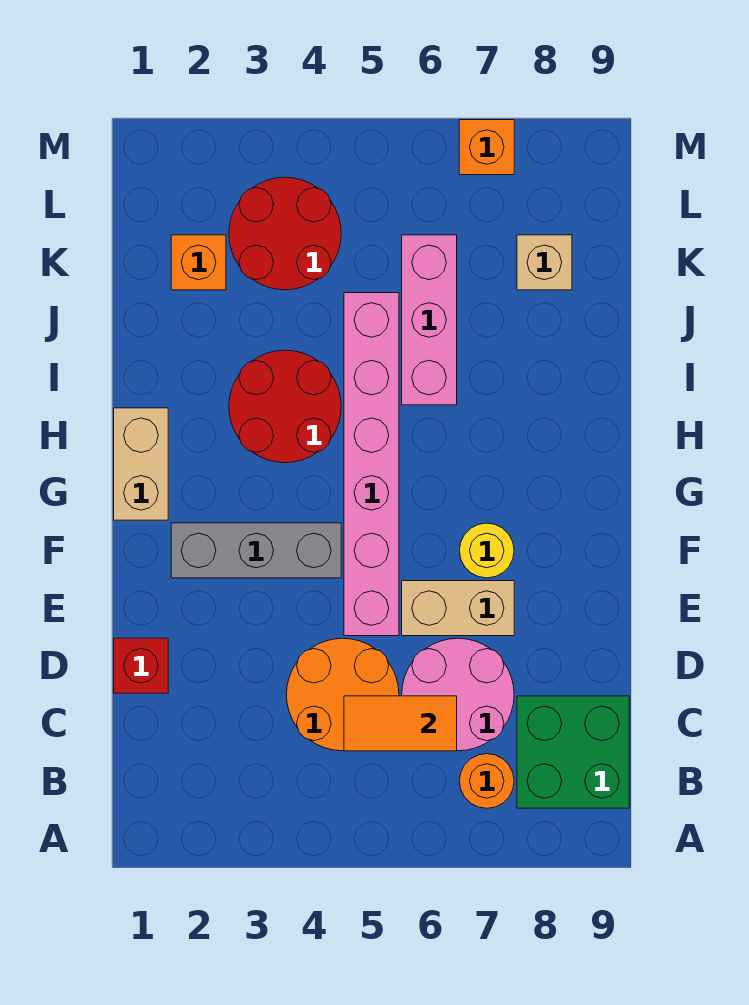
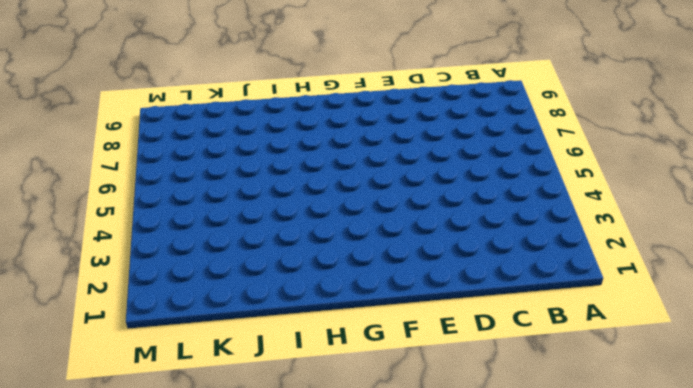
none -> orange 1x1 round brick [459,754,514,808]
none -> green 2x2 brick [517,696,629,808]
none -> orange 2x2 round brick [287,638,399,751]

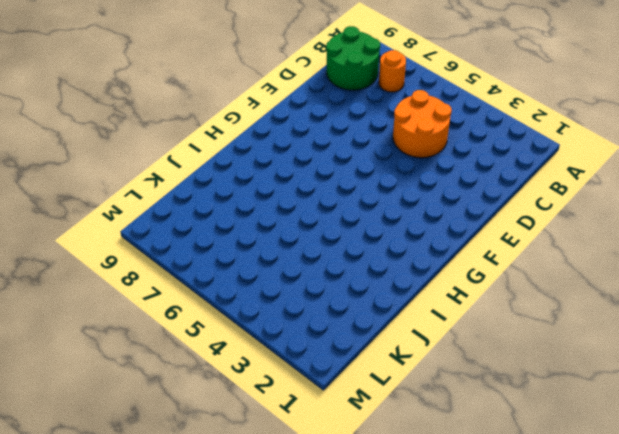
green 2x2 round brick [326,26,380,90] -> green 2x2 brick [517,696,629,808]
none -> pink 2x2 round brick [402,638,514,751]
none -> red 1x1 brick [114,638,168,693]
none -> pink 1x6 brick [344,293,399,636]

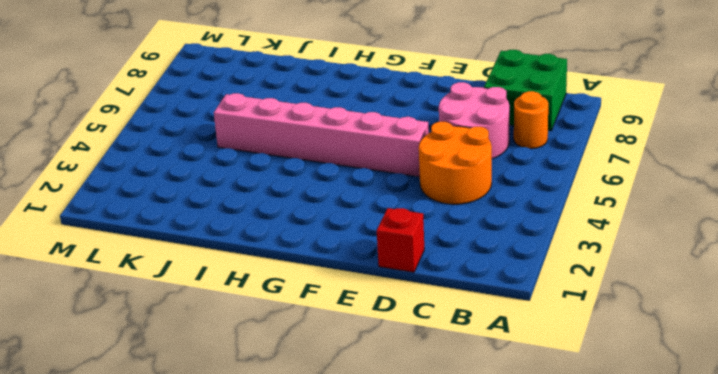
none -> tan 1x2 brick [402,581,514,636]
none -> grey 1x3 brick [171,523,341,578]
none -> yellow 1x1 round brick [459,523,514,578]

